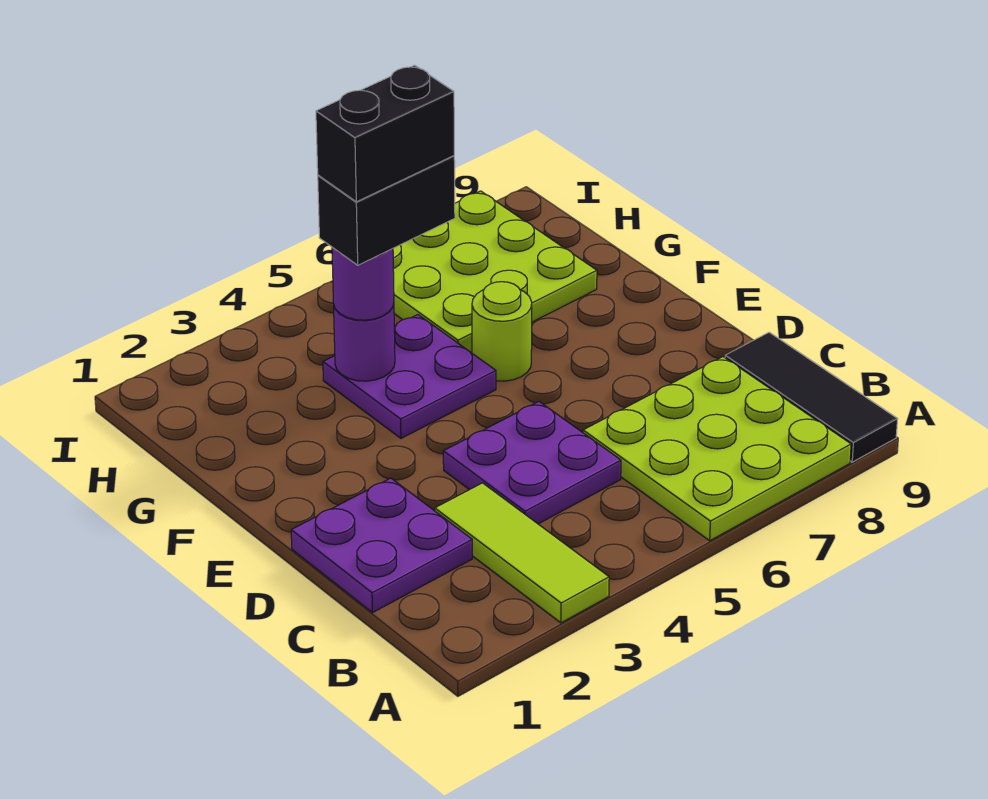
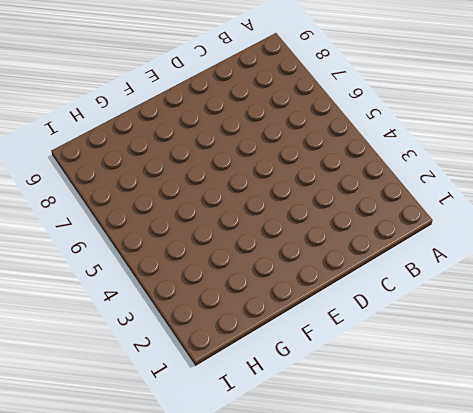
none -> lime 1x3 tile [435,483,609,623]
none -> lime 3x3 plate [583,357,851,541]
none -> black 1x3 tile [725,332,897,462]

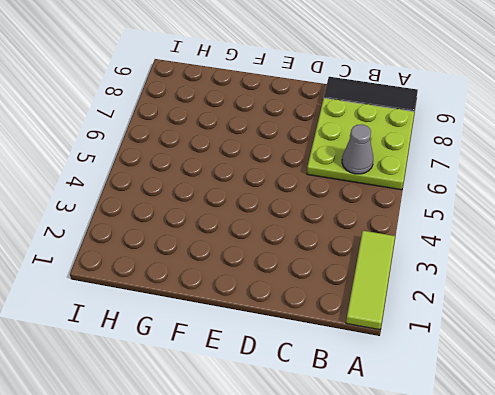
lime 1x3 tile [346,231,395,330] -> lime 1x3 tile turned to [435,483,609,623]
grey 1x1 cone [342,124,373,174] -> none
none -> purple 2x2 plate [291,478,472,613]
none -> purple 2x2 plate [443,402,621,524]
none -> purple 2x2 plate [323,315,496,438]

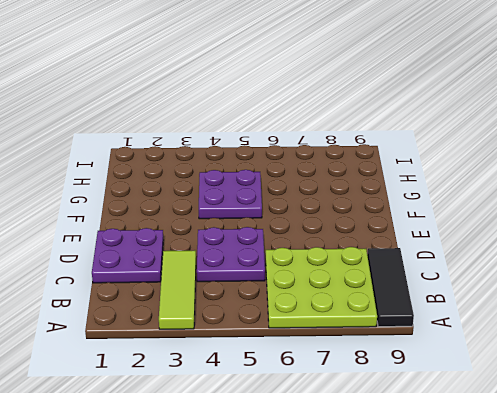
none -> lime 1x1 round brick [472,282,532,381]
none -> lime 3x3 plate [393,191,597,353]
none -> purple 1x1 round brick [334,304,395,381]

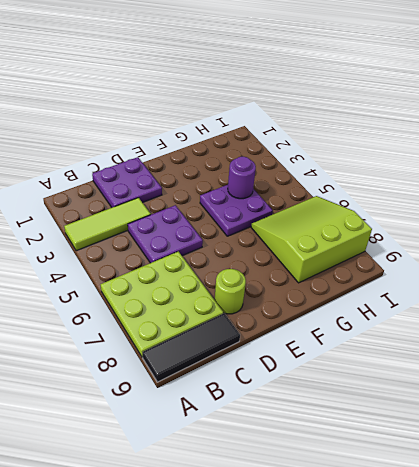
lime 1x1 round brick [215,269,246,314] -> lime 1x1 round brick moved to [472,282,532,381]
lime 3x3 slope [251,196,372,283] -> lime 3x3 plate [393,191,597,353]
none -> purple 1x1 round brick [332,247,394,320]
none -> black 1x2 brick [318,156,455,265]
none -> black 1x2 brick [316,65,454,202]

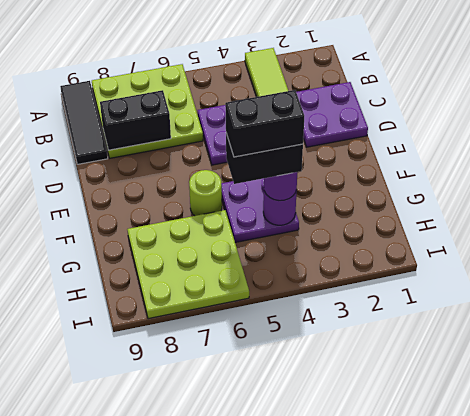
black 1x2 brick [100,90,171,150] -> none

